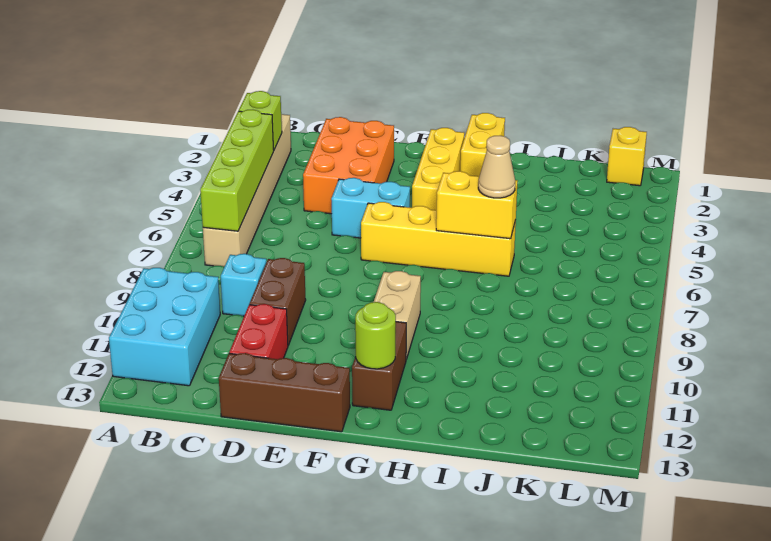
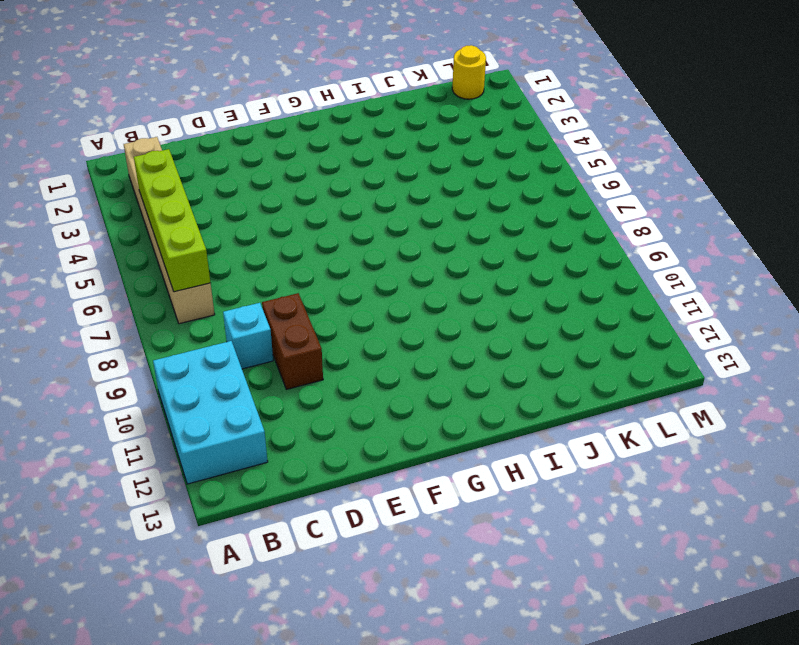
yellow 1x1 round brick [452,45,486,99] -> yellow 1x1 brick [607,127,647,186]
none -> orange 2x3 brick [303,117,394,214]
none -> red 1x2 brick [229,304,288,359]
none -> brown 1x3 brick [219,353,350,432]

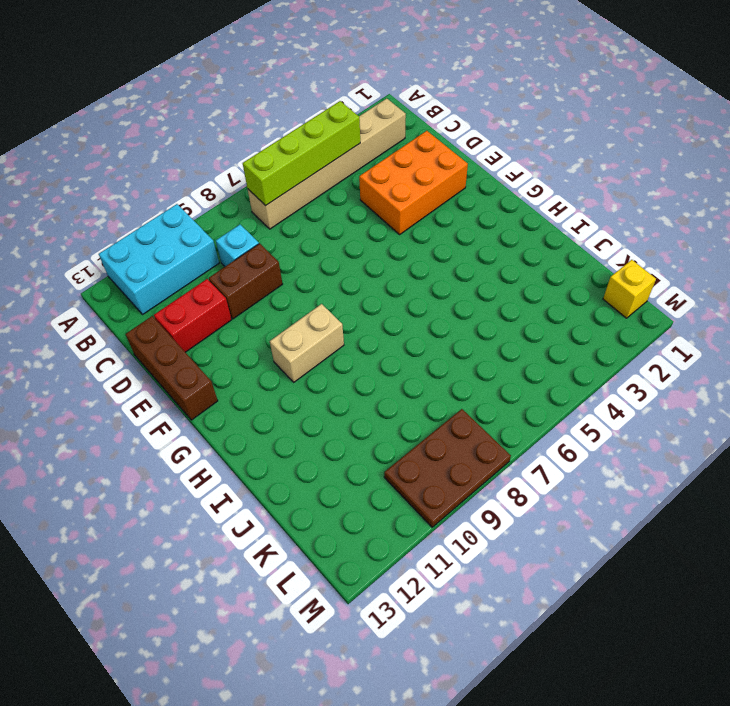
brown 2x3 plate [384,409,511,527] -> none
none -> cyan 1x2 brick [331,178,410,238]
none -> yellow 1x4 brick [361,202,516,276]
none -> yellow 1x3 brick [412,128,464,210]

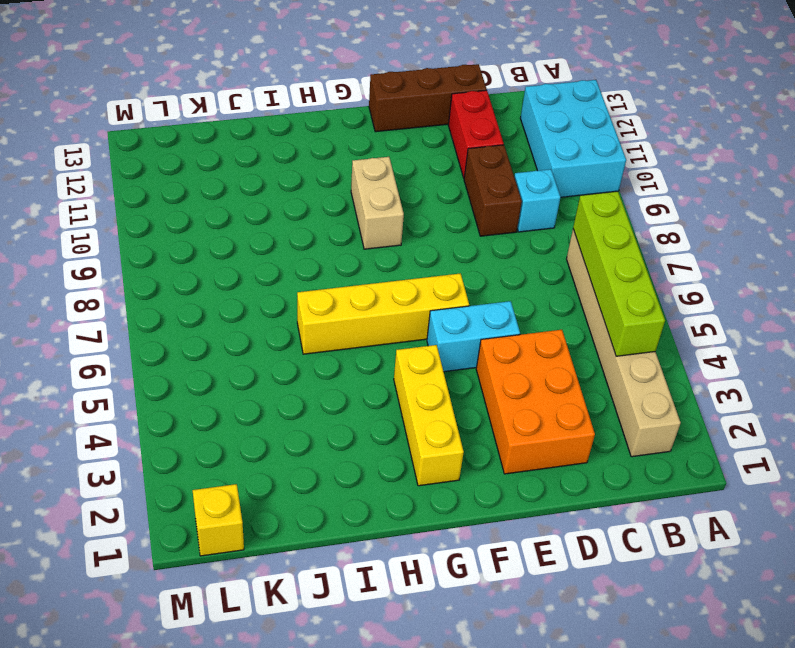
none -> brown 1x2 brick [352,322,406,410]
none -> yellow 1x2 brick [460,113,505,176]
none -> lime 1x1 brick [239,91,282,150]

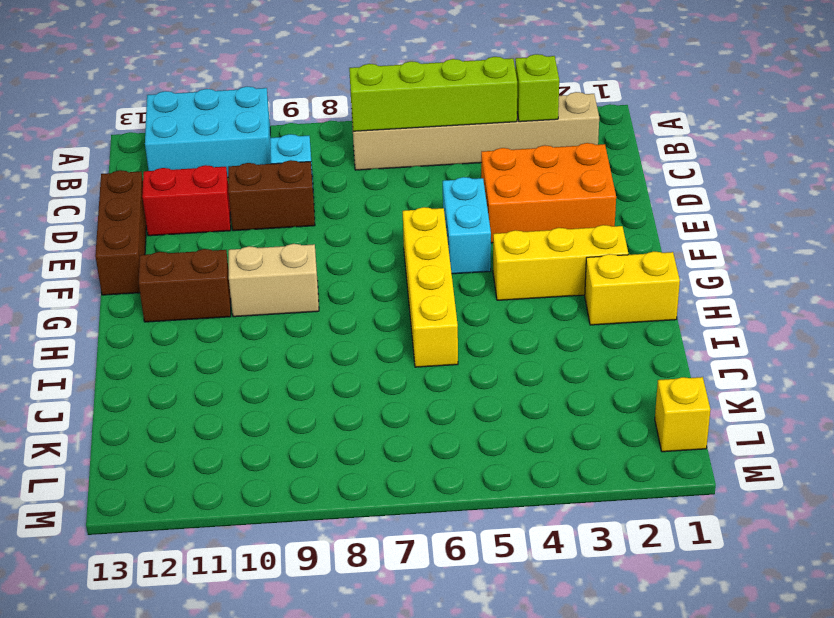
none -> lime 1x1 round brick [355,302,396,369]
none -> yellow 1x2 brick [436,171,517,239]
none -> tan 1x1 cone [478,136,515,198]

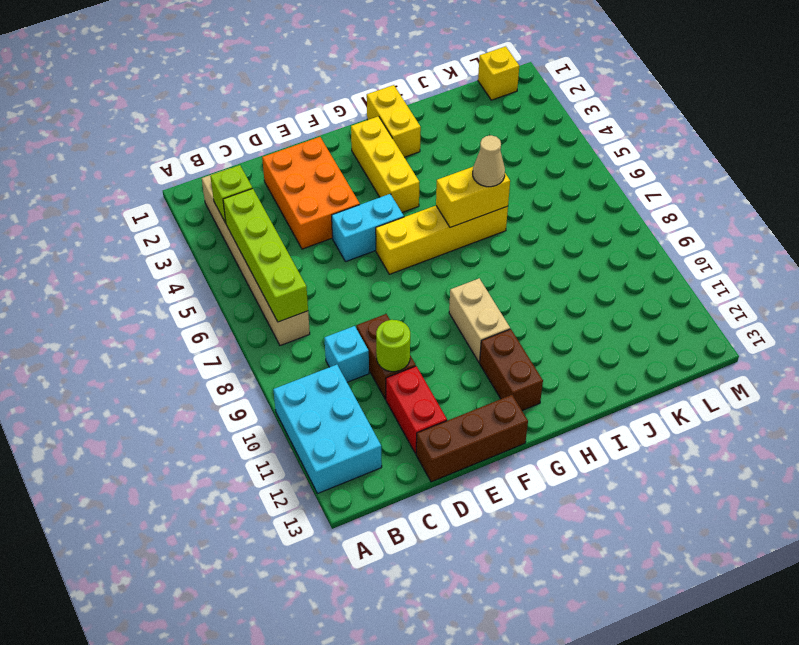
lime 1x1 round brick [376,320,410,372] -> lime 1x1 round brick moved to [355,302,396,369]

